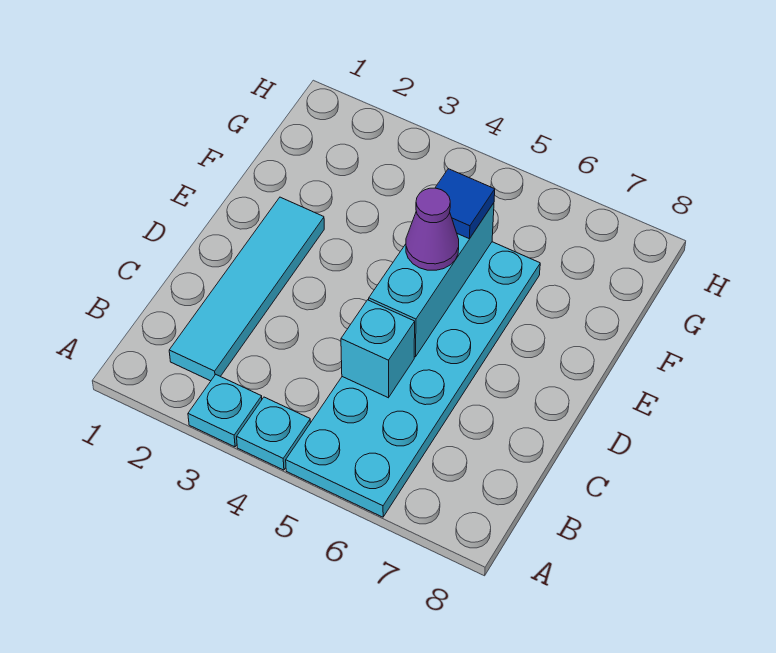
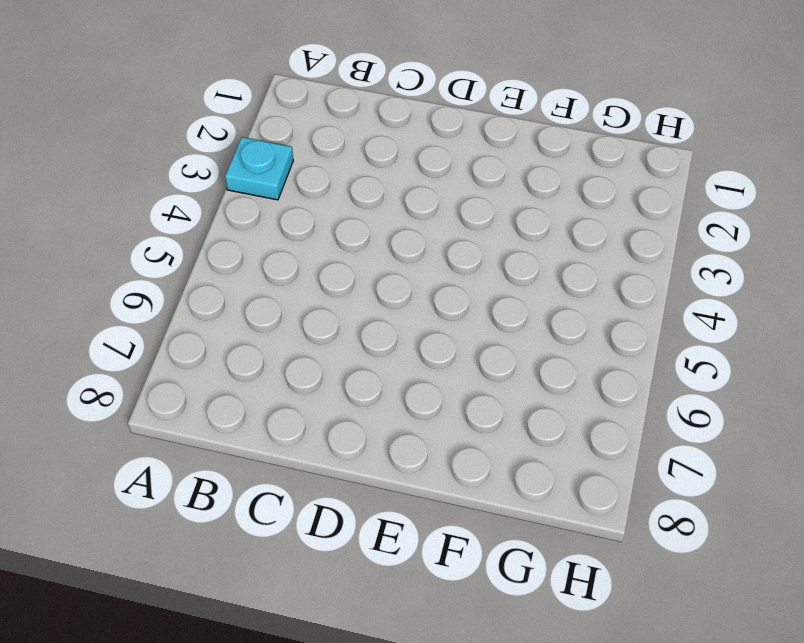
none -> cyan 1x1 plate [237,397,311,470]
none -> cyan 2x6 plate [286,242,540,517]

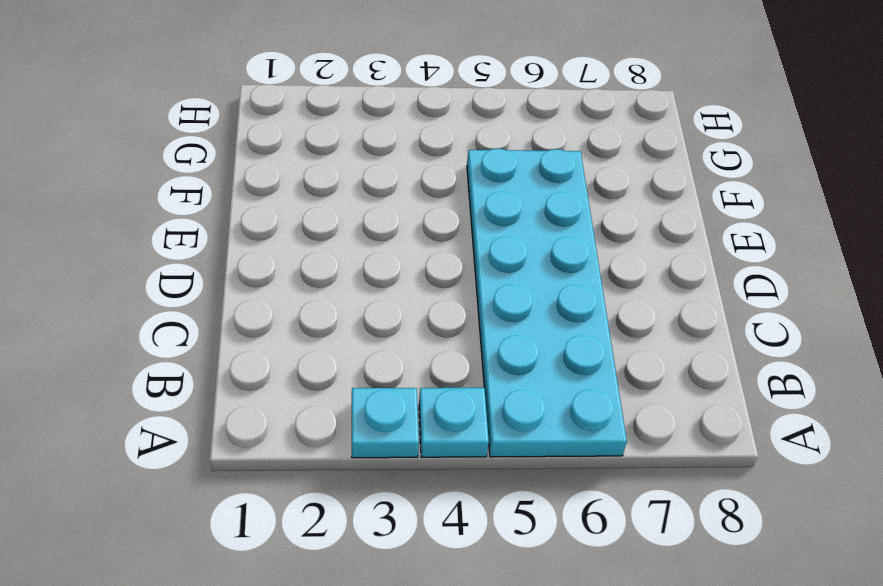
none -> cyan 1x4 tile [169,197,324,381]
none -> cyan 1x1 brick [341,300,415,398]

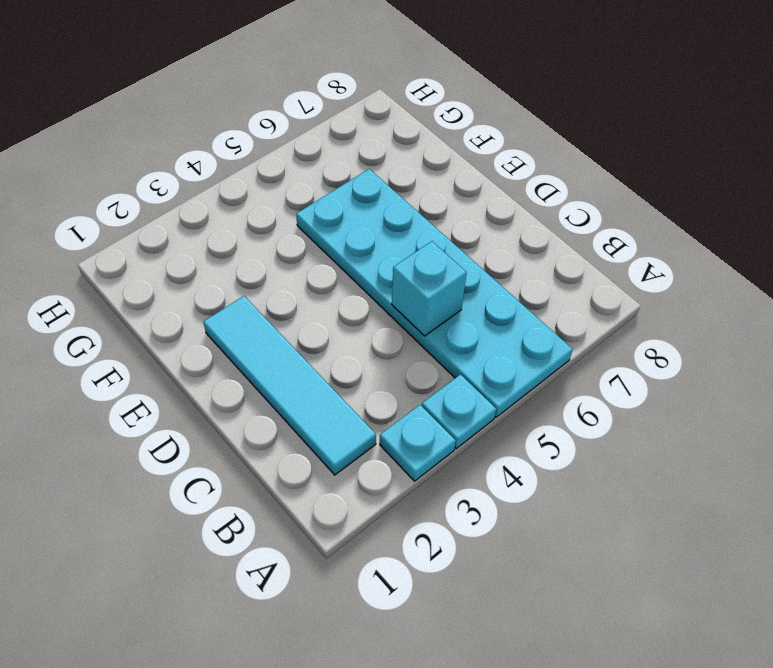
none -> cyan 1x3 brick [369,203,494,357]
none -> purple 1x1 cone [406,188,459,270]

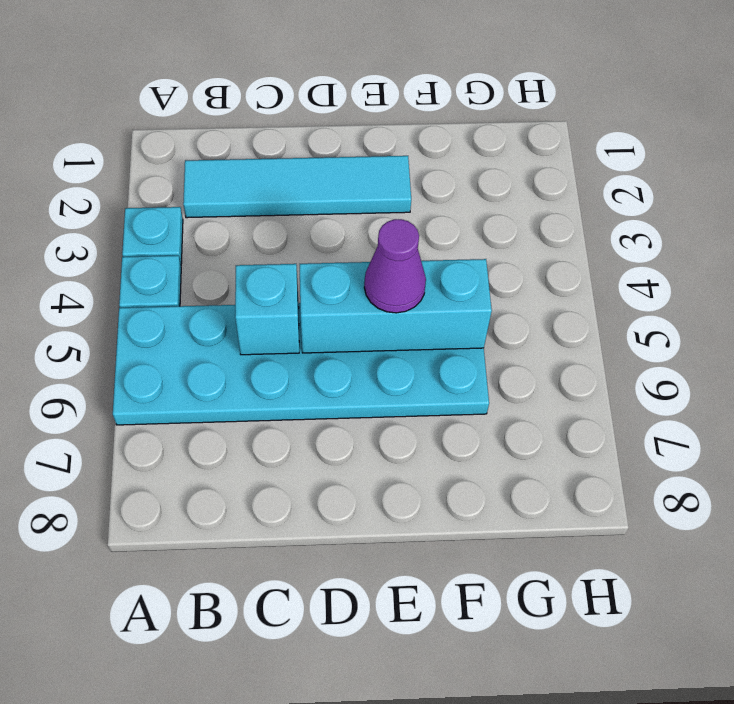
none -> blue 1x1 tile [435,169,495,239]

